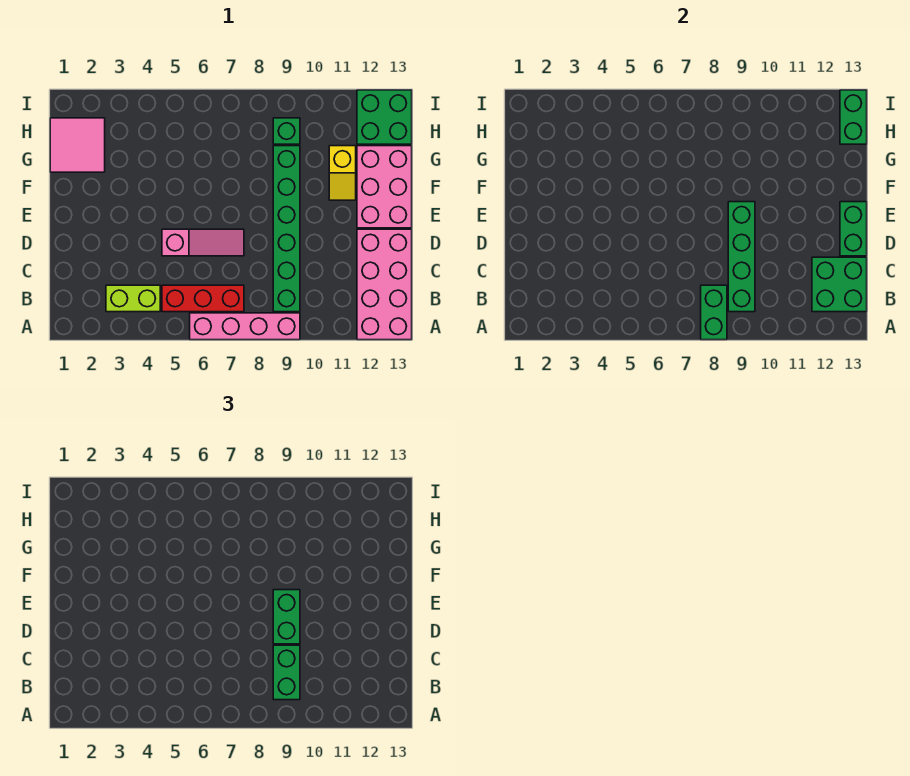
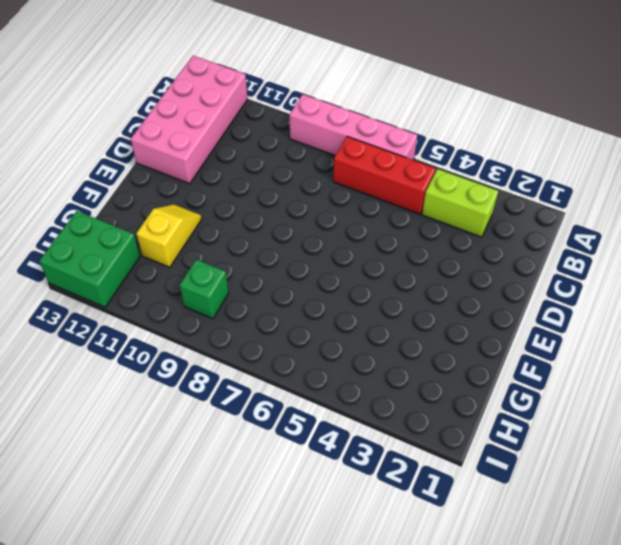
none -> green 1x6 brick [273,146,300,312]
none -> pink 1x3 slope [162,229,244,256]
none -> pink 2x3 brick [357,146,412,228]

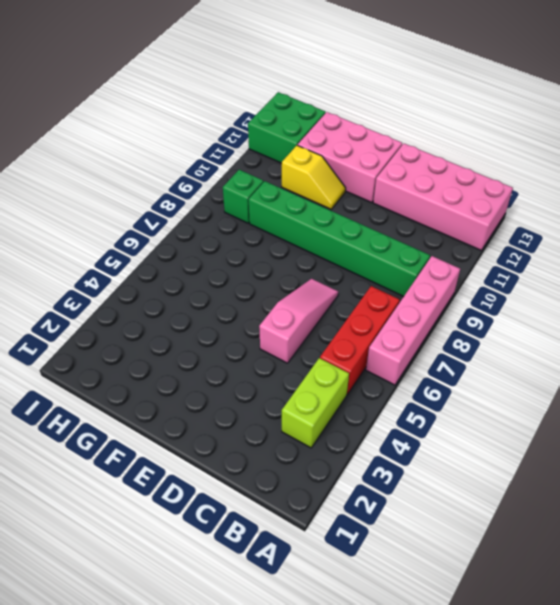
none -> pink 2x2 tile [50,118,105,172]
none -> green 1x2 brick [701,285,727,340]
none -> green 1x4 brick [728,202,755,312]

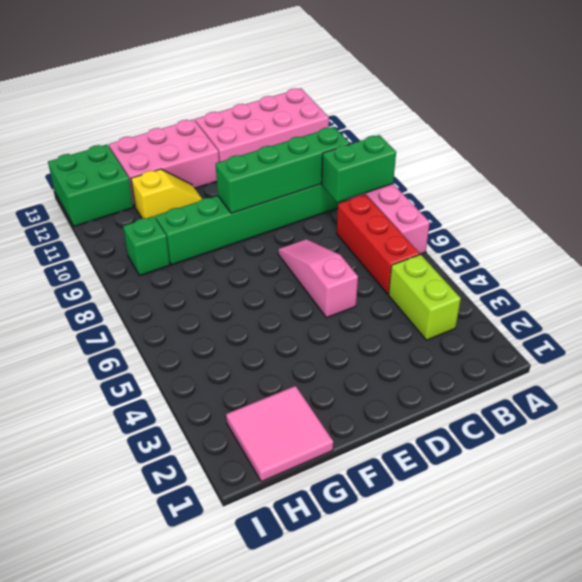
none -> green 2x2 brick [812,257,867,312]
none -> green 1x2 brick [840,202,867,256]
none -> green 1x2 brick [840,90,867,144]

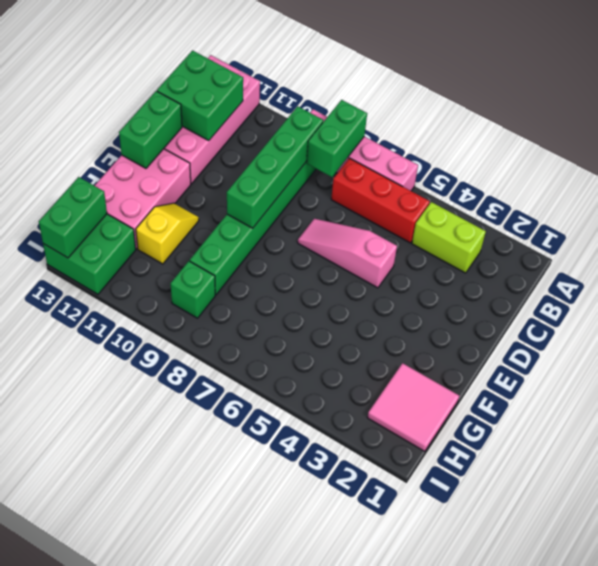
none -> green 1x2 brick [273,645,300,700]
none -> green 1x2 brick [273,590,300,644]

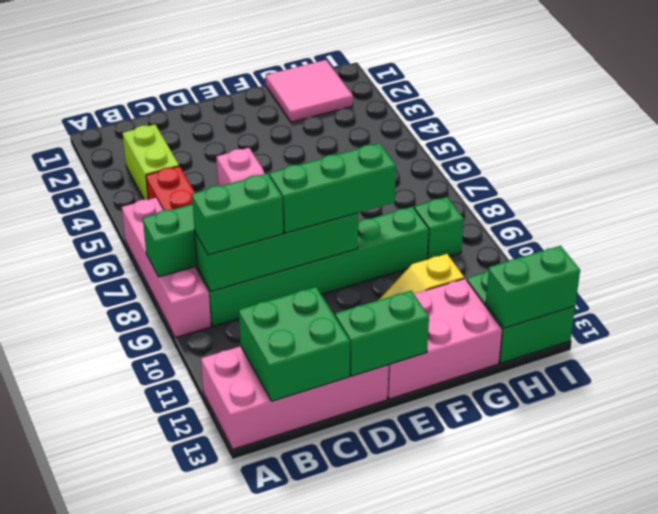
green 1x3 brick [269,143,396,233] -> green 1x2 brick [273,590,300,644]

